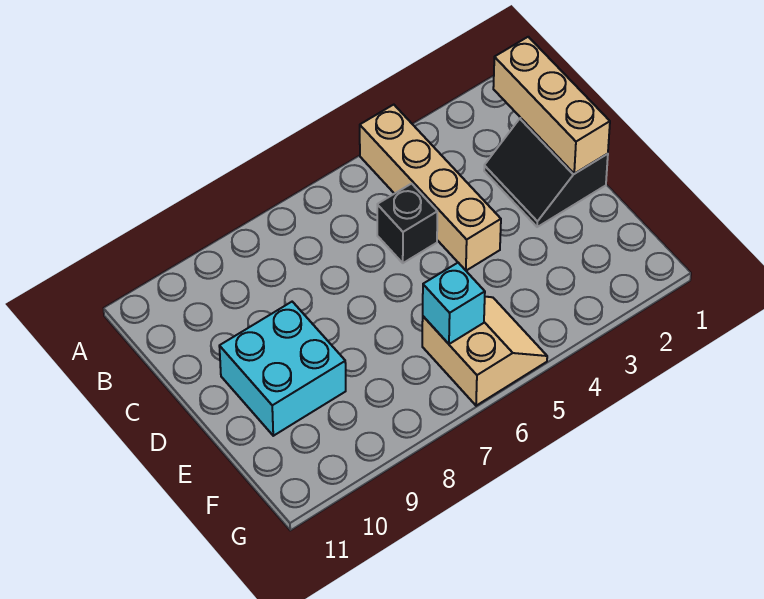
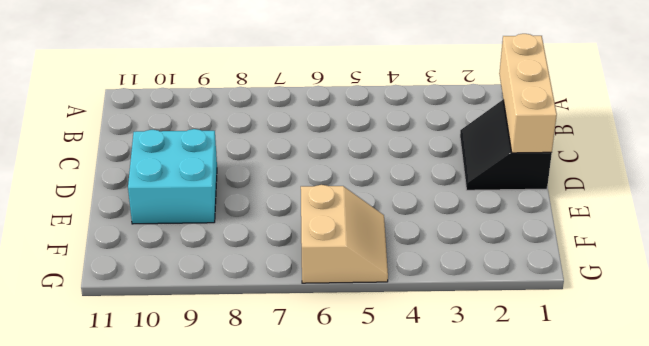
none -> tan 1x4 brick [360,105,501,271]
none -> black 1x1 brick [377,184,437,263]

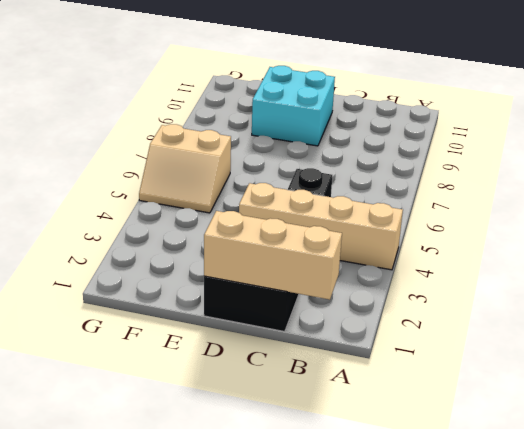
none -> cyan 1x1 brick [423,263,485,344]

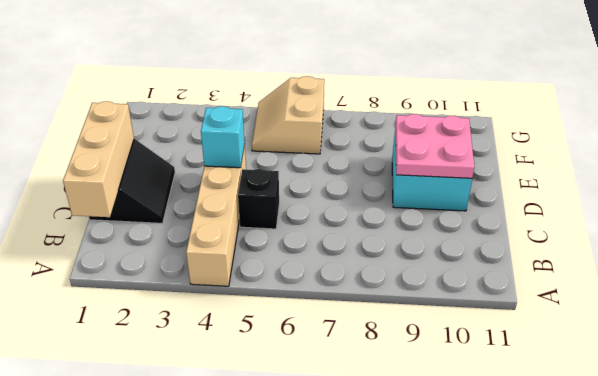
cyan 1x1 brick [201,106,245,168] -> cyan 1x1 brick moved to [423,263,485,344]
pink 2x2 plate [395,114,474,178] -> none

